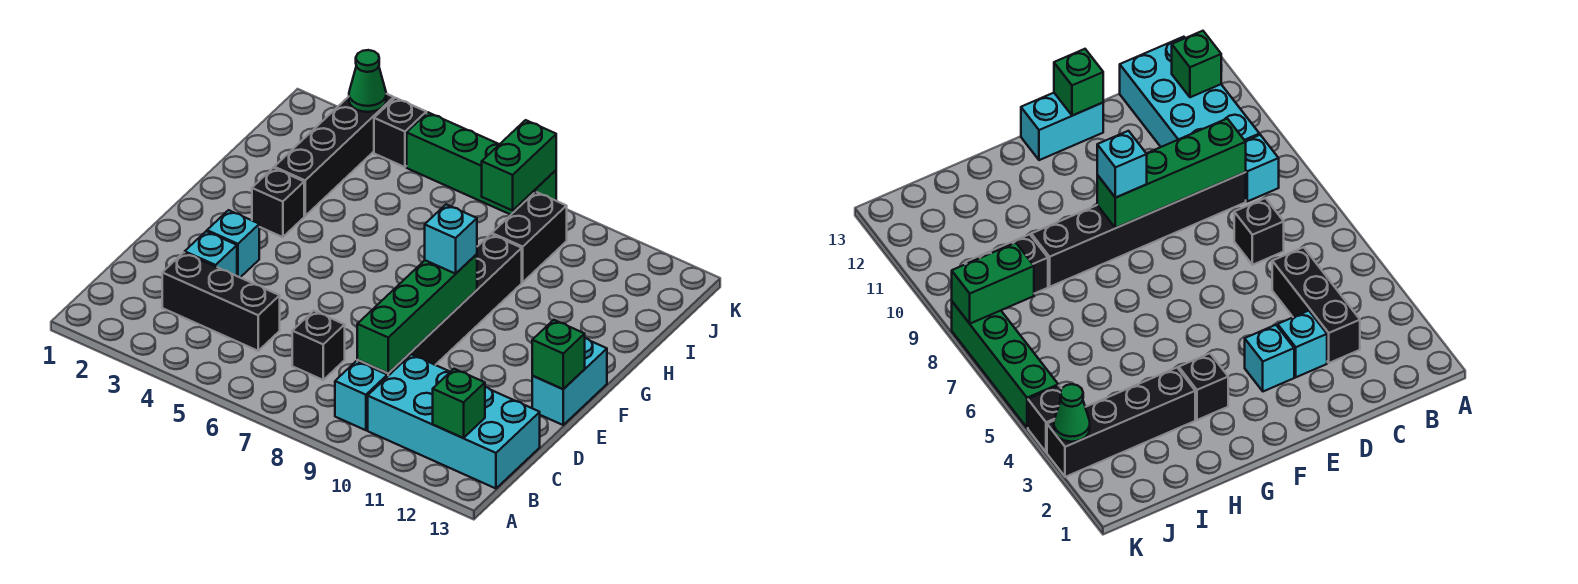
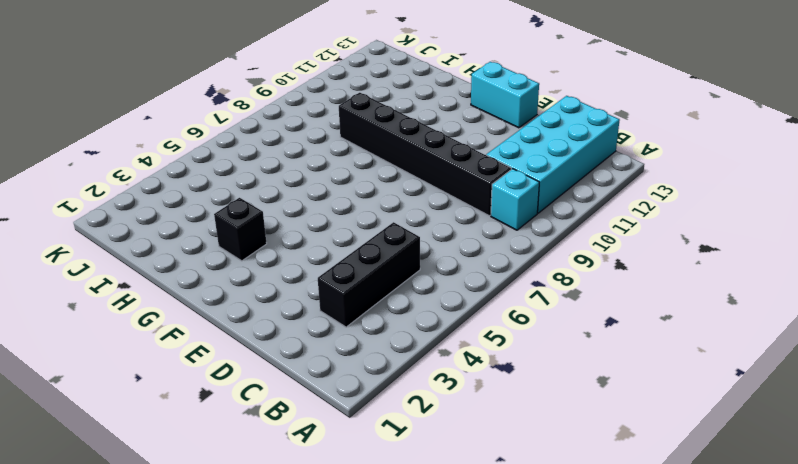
none -> black 1x1 brick [292,311,345,380]
none -> cyan 1x1 brick [185,231,237,276]
none -> cyan 1x1 brick [207,210,259,277]

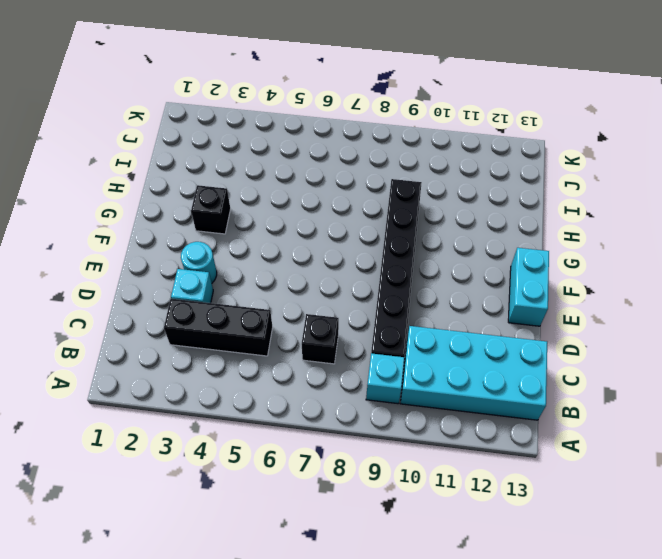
cyan 1x1 round brick [181,242,217,283] -> cyan 1x1 brick [207,210,259,277]
none -> black 1x4 brick [274,94,394,216]
none -> black 1x2 brick [492,192,567,282]
none -> black 1x1 brick [374,98,426,167]

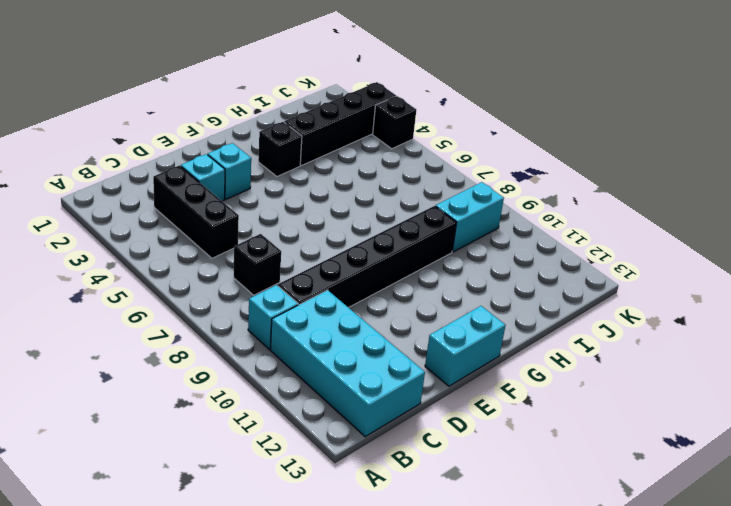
cyan 1x2 brick [436,182,504,252] -> black 1x2 brick [492,192,567,282]
none -> green 1x4 brick [407,113,556,215]
none -> green 1x1 brick [433,369,485,438]
none -> green 1x4 brick [357,254,477,373]

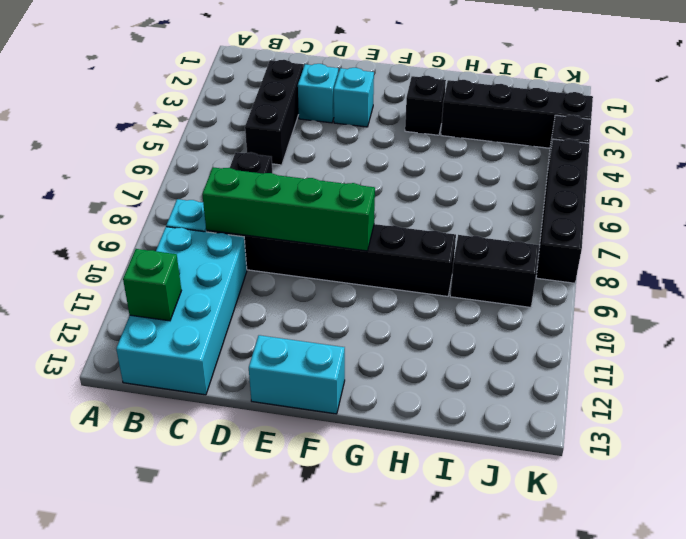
black 1x4 brick [536,139,589,283] -> green 1x4 brick [407,113,556,215]
none -> green 1x1 brick [532,320,585,389]
none -> green 1x2 brick [482,120,556,210]
none -> green 1x1 cone [349,50,386,112]

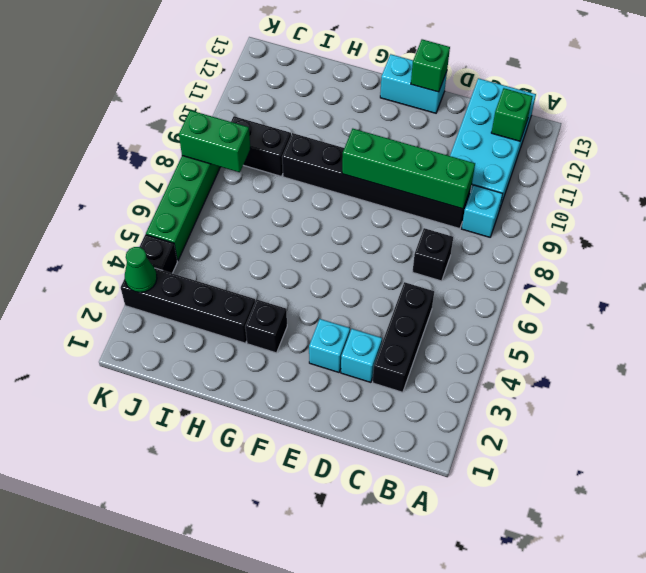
none -> cyan 1x1 brick [425,204,477,274]

